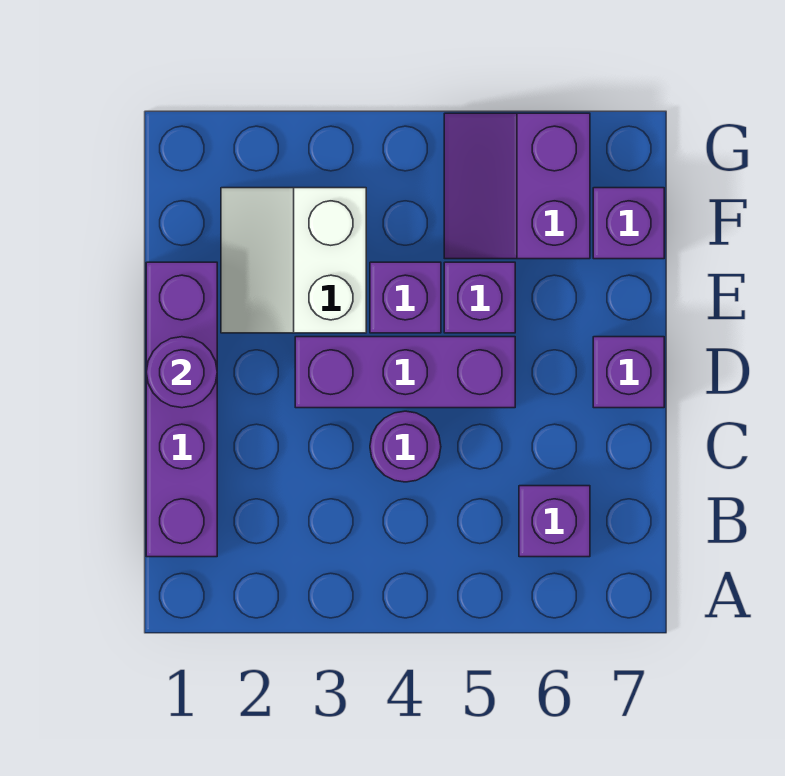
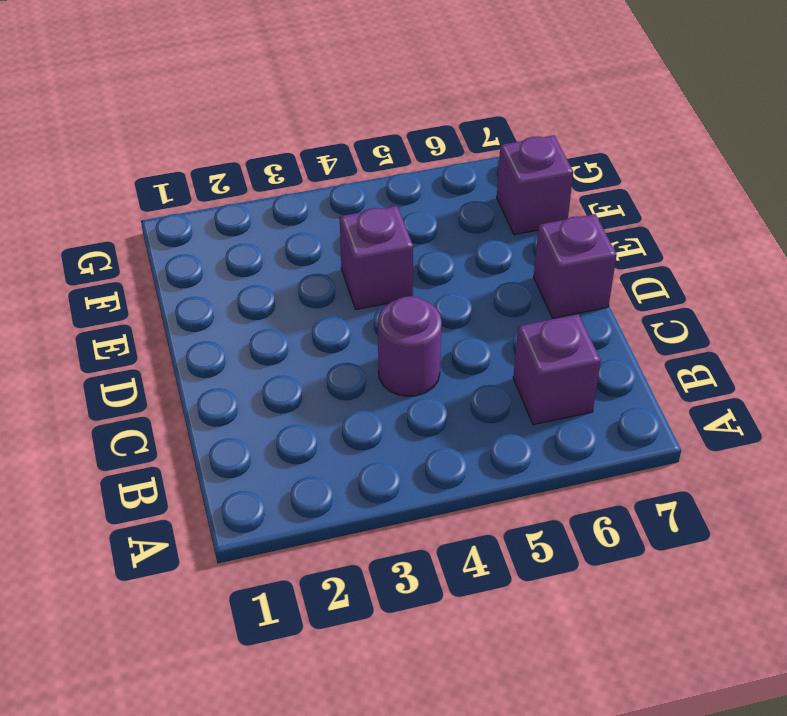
none -> purple 1x4 brick [146,262,217,557]
none -> purple 1x3 brick [295,337,515,408]

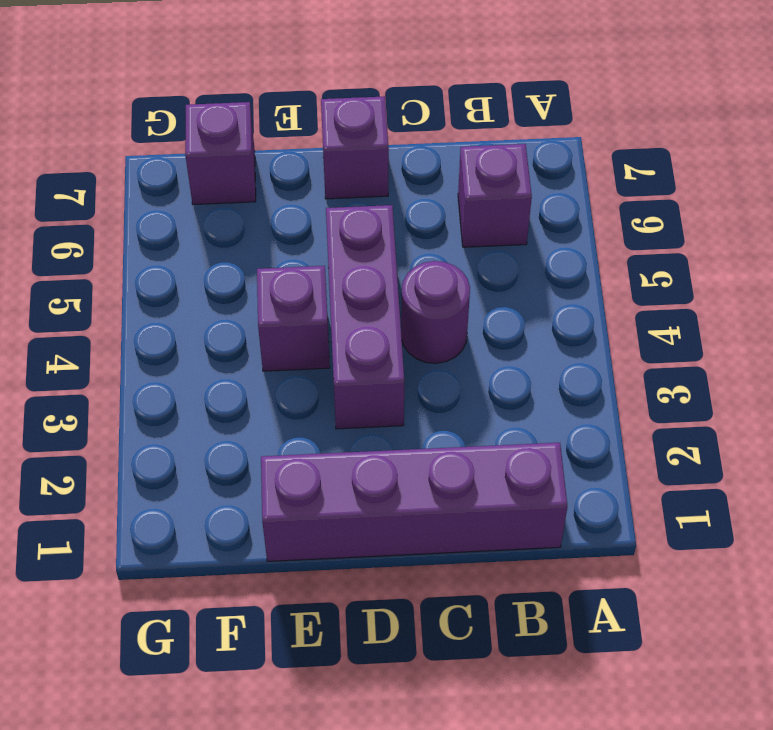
none -> white 2x2 slope [221,188,366,333]
none -> purple 1x1 brick [444,262,515,333]

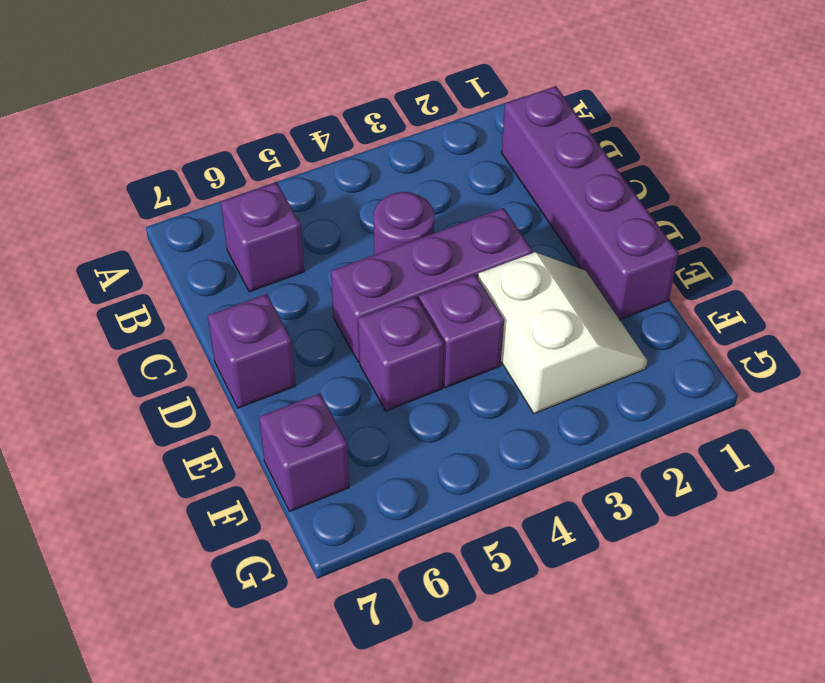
none -> purple 2x2 slope [444,113,590,259]
none -> purple 1x1 round brick [146,337,217,408]

